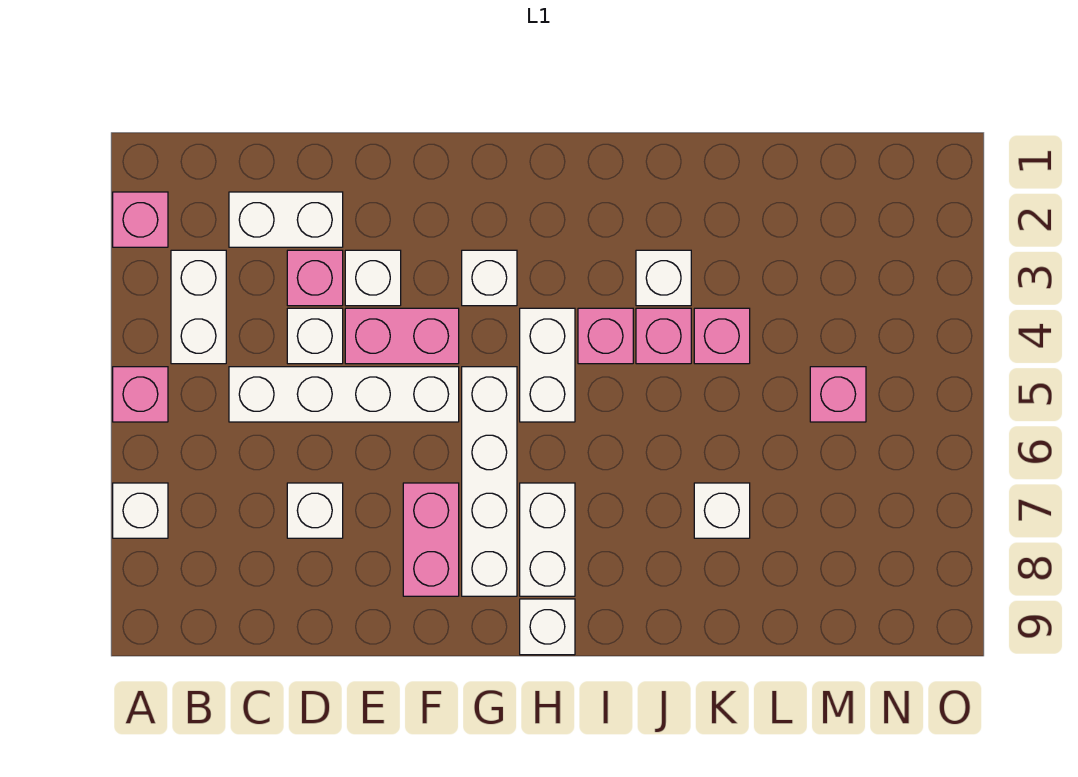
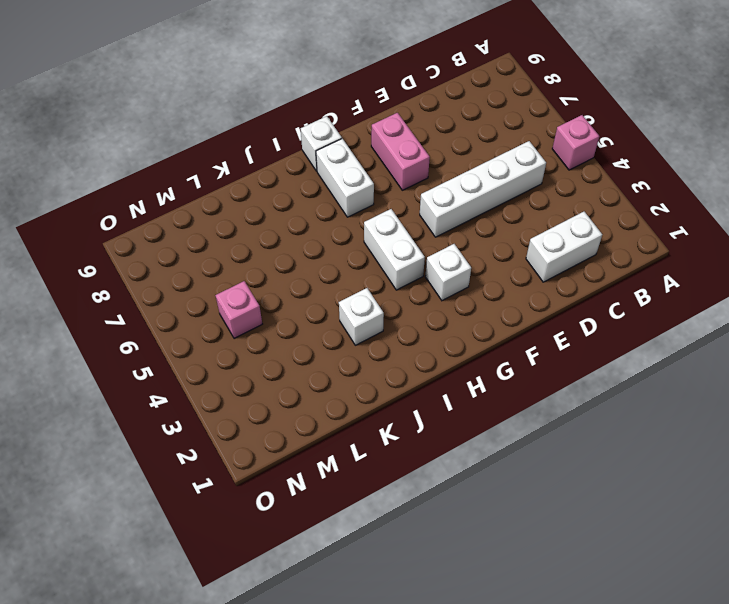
none -> pink 1x1 brick [113,192,168,247]
none -> white 1x1 brick [113,483,168,538]
none -> white 1x2 brick [171,250,226,364]

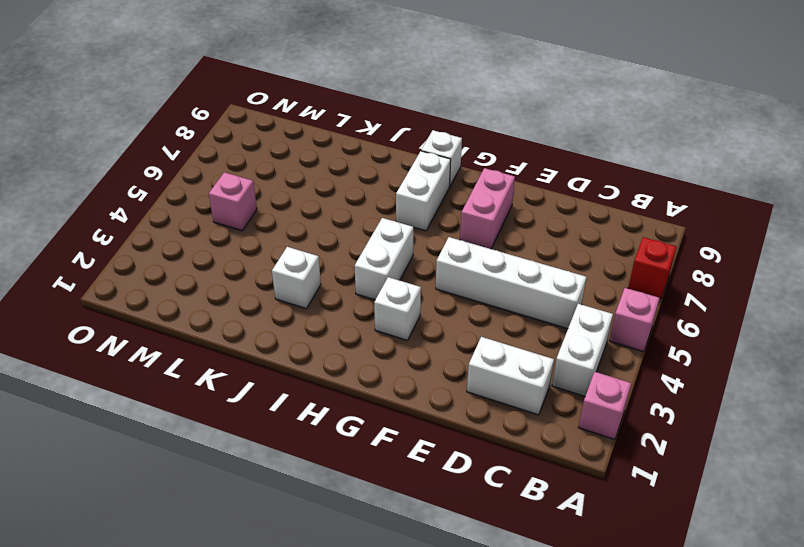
red 1x1 brick [628,237,676,299] -> white 1x1 brick [113,483,168,538]
none -> pink 1x1 brick [287,250,343,306]
none -> white 1x1 brick [287,308,343,364]
none -> white 1x1 brick [287,483,343,538]

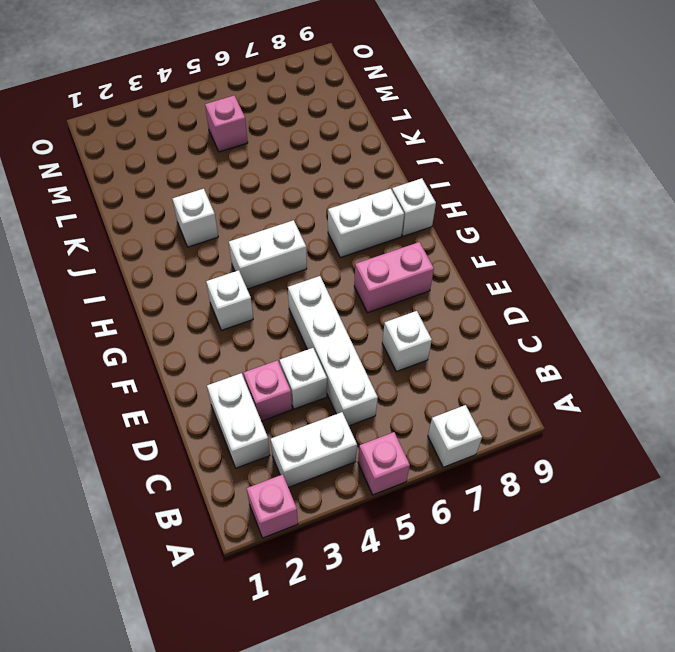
none -> white 1x1 brick [345,250,401,306]
none -> pink 1x2 brick [345,308,459,364]
none -> white 1x4 brick [462,367,517,596]

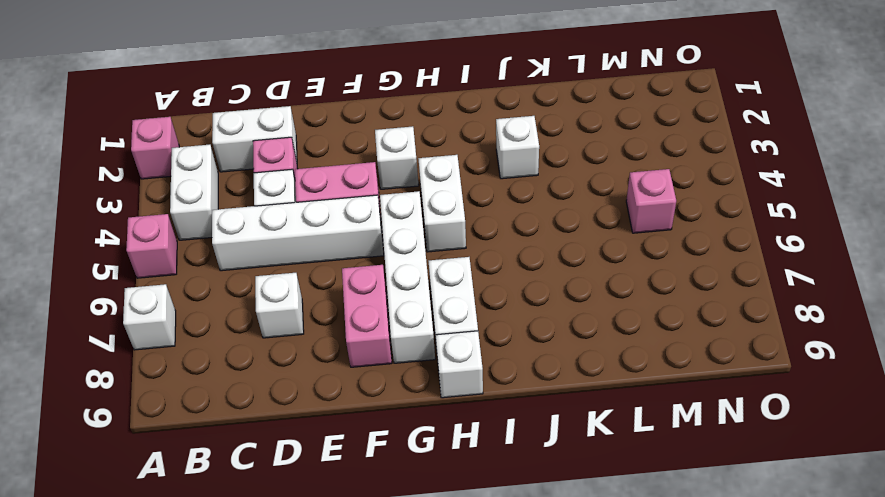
none -> white 1x1 brick [345,250,401,306]
none -> pink 1x1 brick [578,308,633,364]
none -> pink 1x1 brick [636,308,691,364]

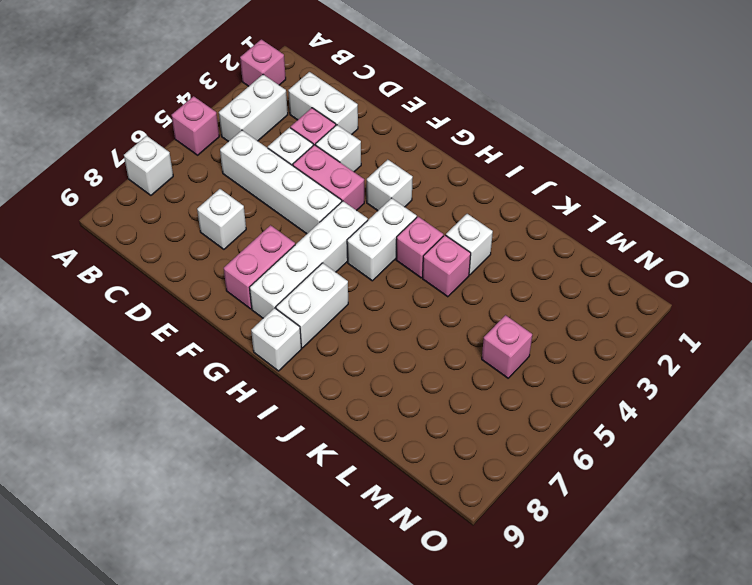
none -> pink 1x1 brick [694,308,750,364]
none -> white 1x1 brick [694,483,750,538]

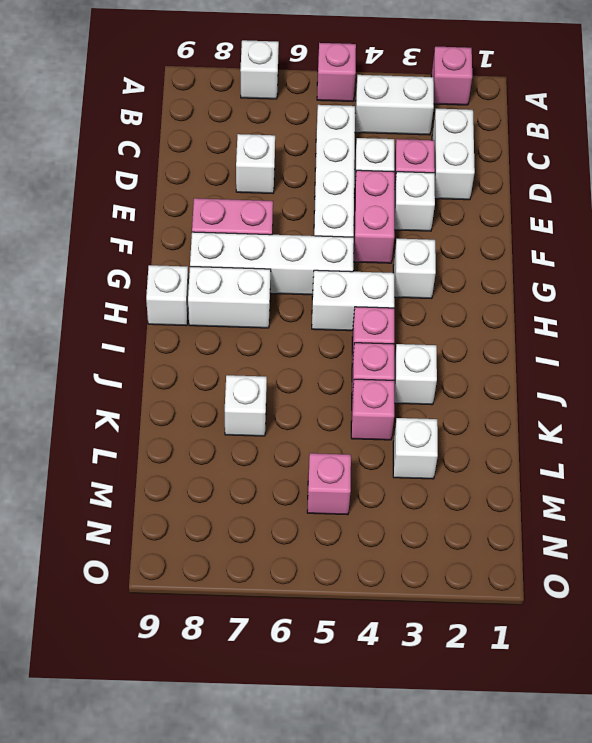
white 1x1 brick [393,418,438,479] -> none

